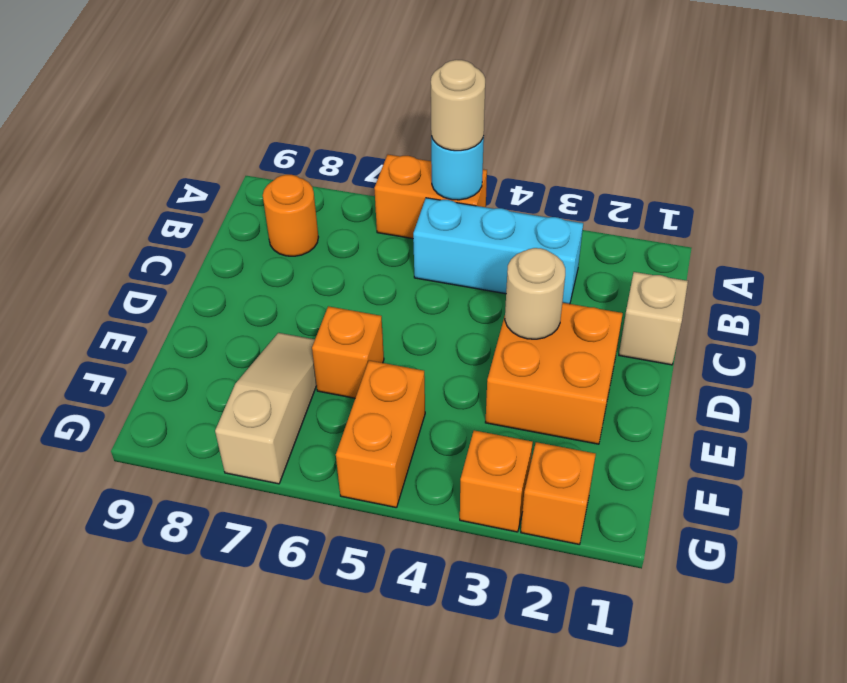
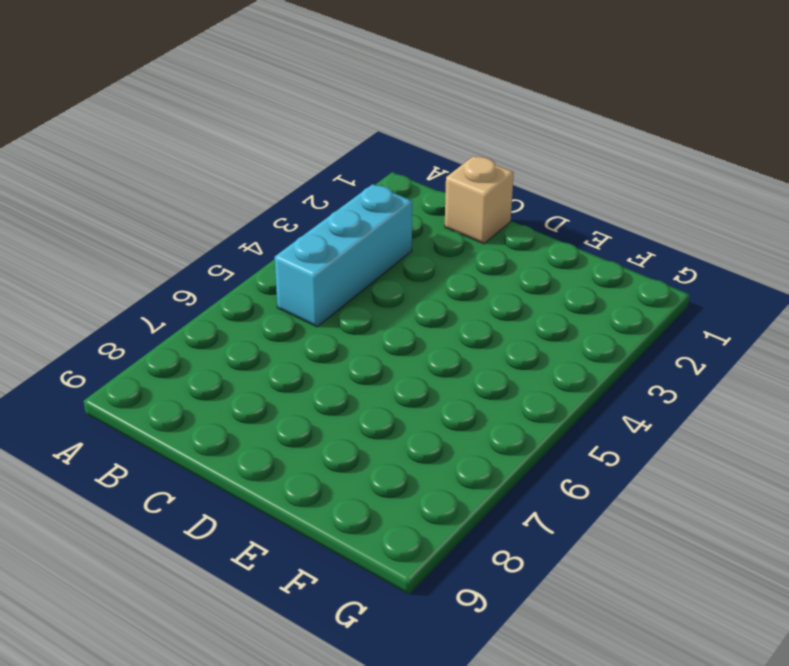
none -> orange 1x2 brick [374,155,487,239]
none -> orange 1x1 round brick [263,175,318,256]
none -> orange 2x2 brick [485,303,623,444]

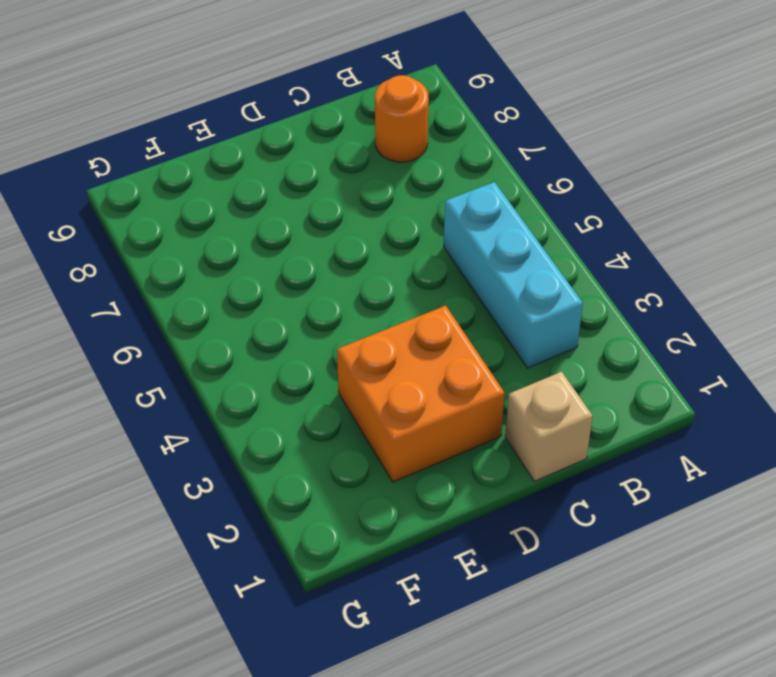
none -> orange 1x2 brick [374,155,487,239]
none -> orange 1x1 brick [312,306,384,398]
none -> tan 1x3 slope [215,333,317,484]

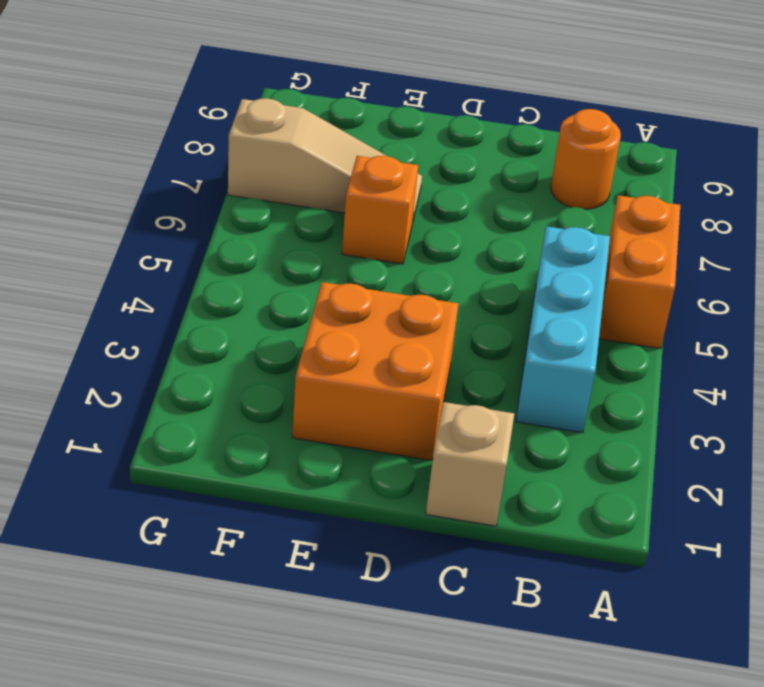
none -> orange 1x2 brick [336,361,425,508]
none -> orange 1x1 brick [521,442,596,545]
none -> orange 1x1 brick [460,430,533,532]

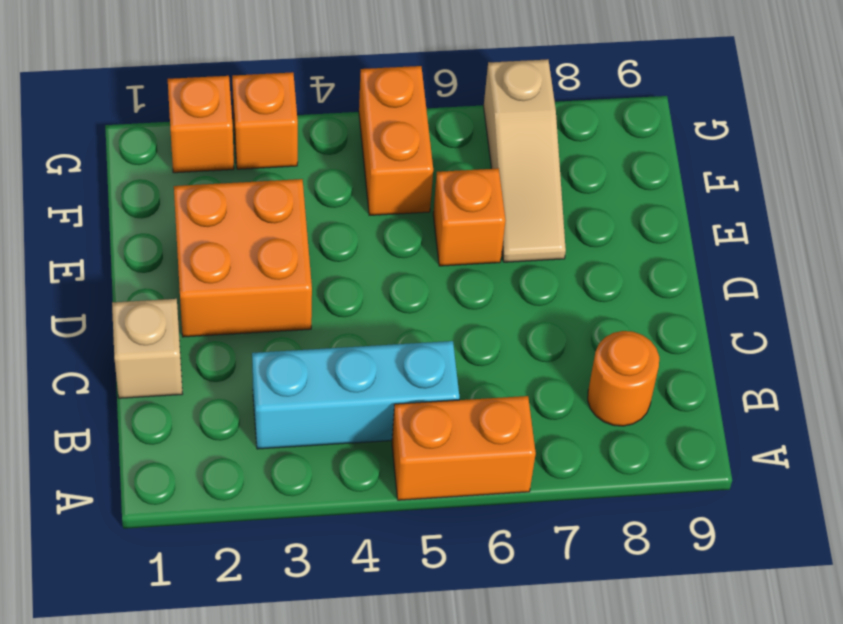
none -> cyan 1x1 round brick [431,136,484,200]
none -> tan 1x1 round brick [505,248,565,339]
none -> tan 1x1 round brick [431,60,485,151]

